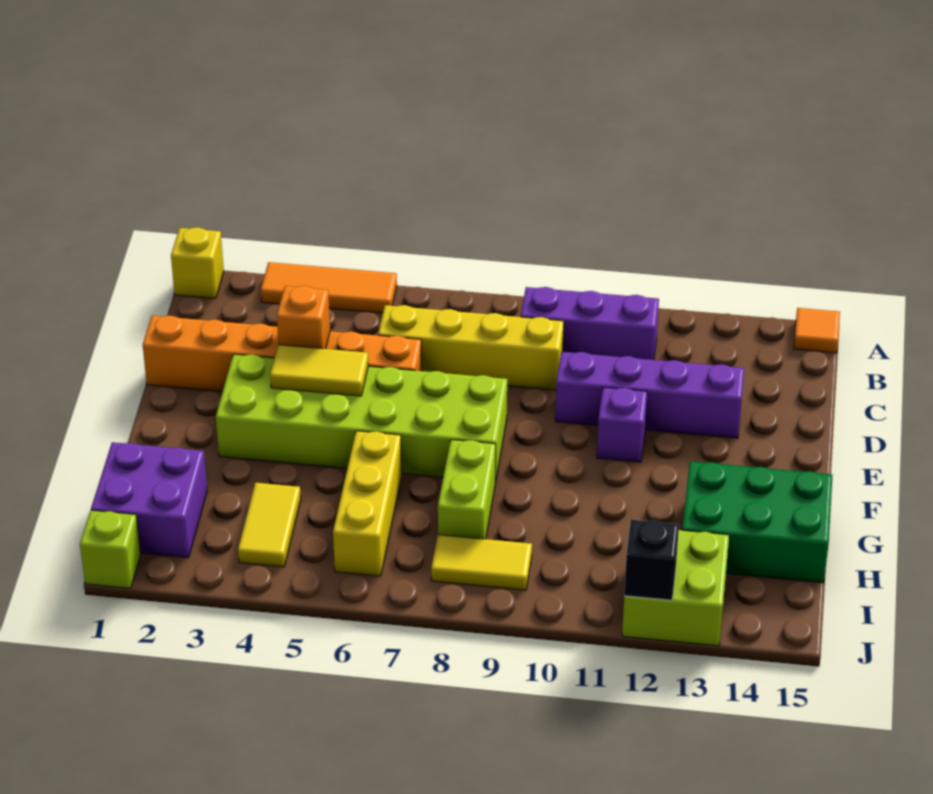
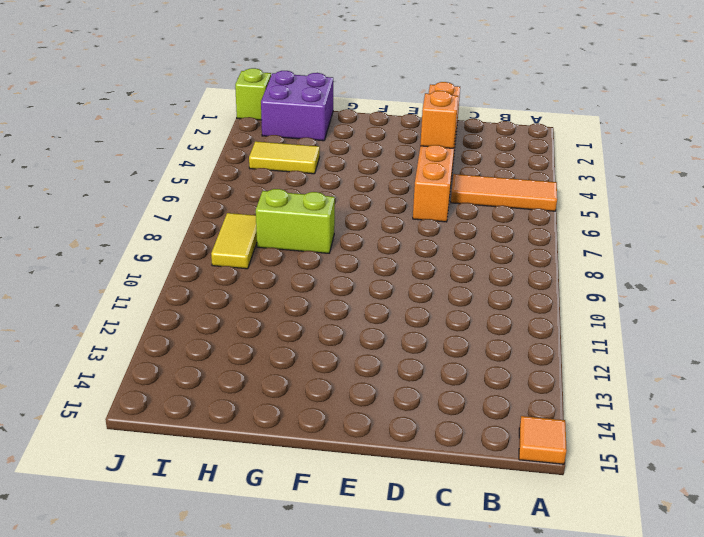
orange 1x3 tile [451,174,557,211] -> orange 1x3 tile turned to [261,262,397,313]
none -> yellow 1x1 brick [171,227,224,298]
none -> purple 1x3 brick [521,287,659,360]
none -> yellow 1x4 brick [378,305,564,390]

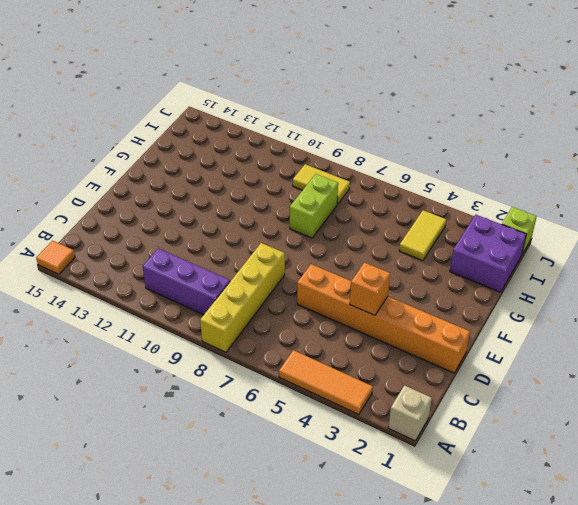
tan 1x1 brick [388,385,432,441] -> yellow 1x1 brick [171,227,224,298]
yellow 1x4 brick [200,243,285,352] -> yellow 1x4 brick turned to [378,305,564,390]
none -> purple 1x4 brick [555,352,744,438]
none -> lime 2x6 brick [216,354,507,482]
none -> purple 1x1 brick [597,387,647,462]

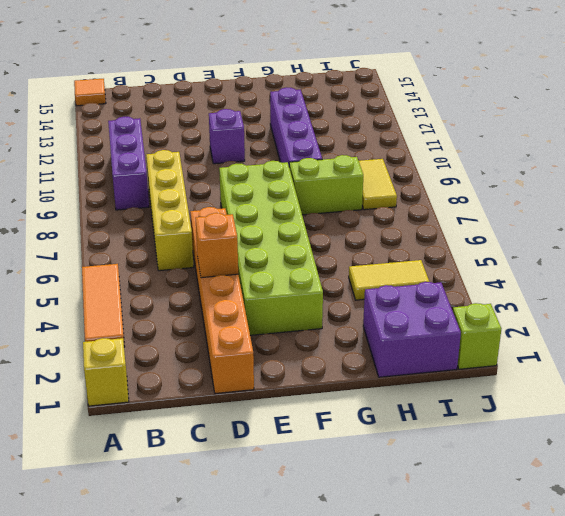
purple 1x4 brick [270,88,322,165] -> purple 1x4 brick moved to [555,352,744,438]
none -> yellow 1x3 brick [333,431,402,576]
none -> green 2x3 brick [682,462,833,583]
none -> lime 2x2 brick [622,530,729,646]

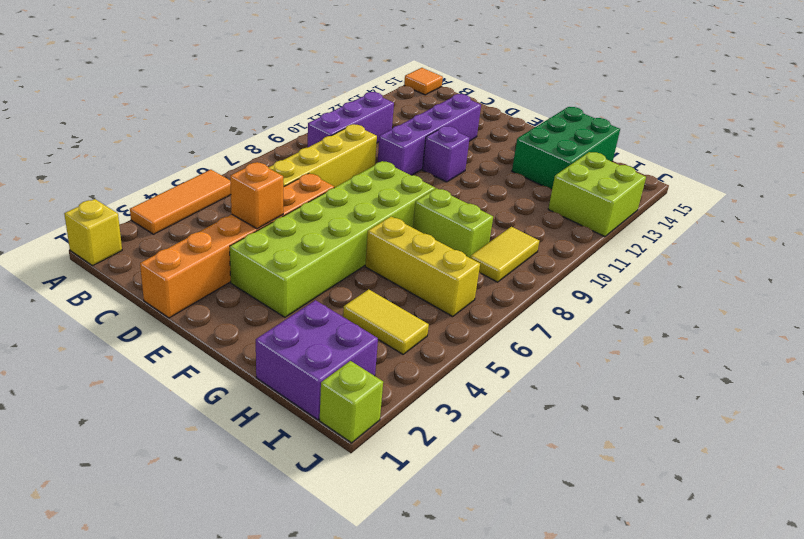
none -> yellow 1x2 tile [270,345,368,396]
none -> black 1x1 brick [624,520,679,600]

